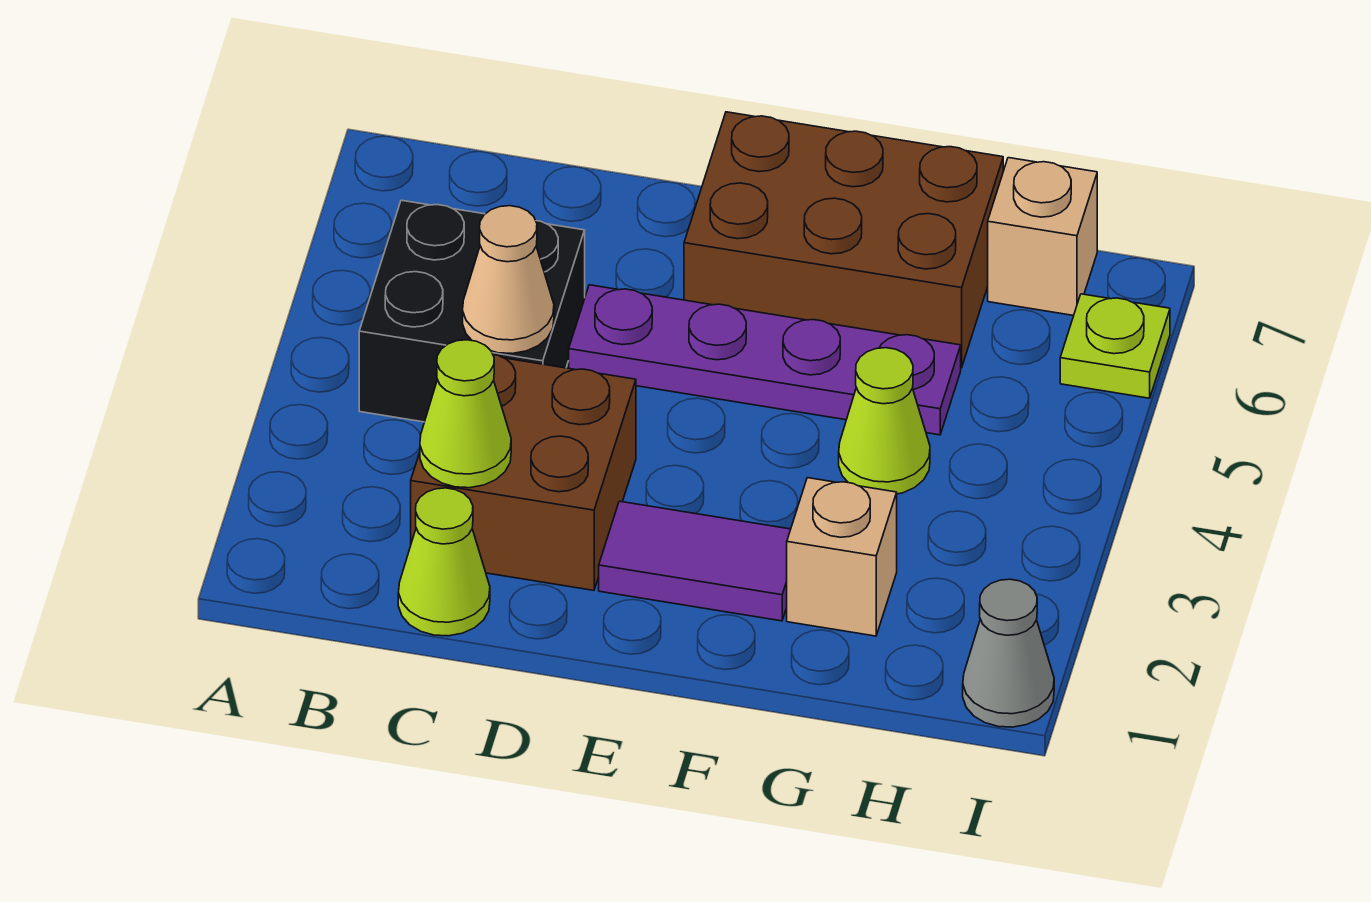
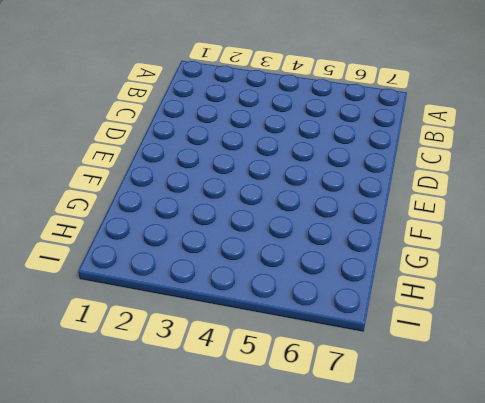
none -> black 2x2 brick [359,200,585,422]
none -> lime 1x1 cone [398,488,490,636]
none -> brown 2x2 brick [411,355,636,590]

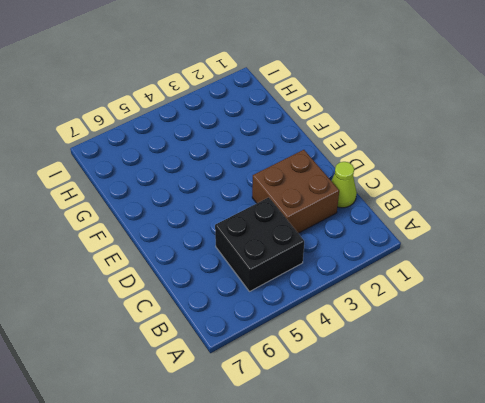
none -> purple 1x4 plate [569,285,961,435]
none -> purple 1x2 tile [599,501,791,621]
none -> brown 2x3 brick [684,112,1003,368]

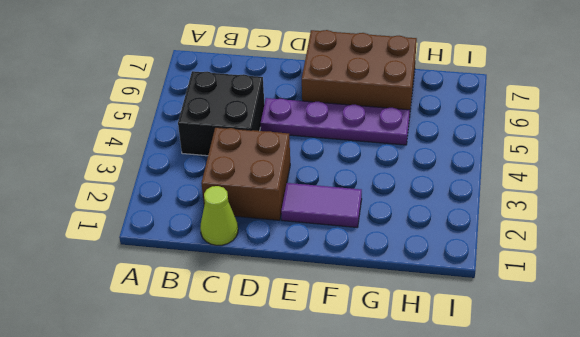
none -> tan 1x1 brick [787,478,897,636]
none -> lime 1x1 cone [839,348,930,494]
none -> tan 1x1 brick [988,158,1097,316]

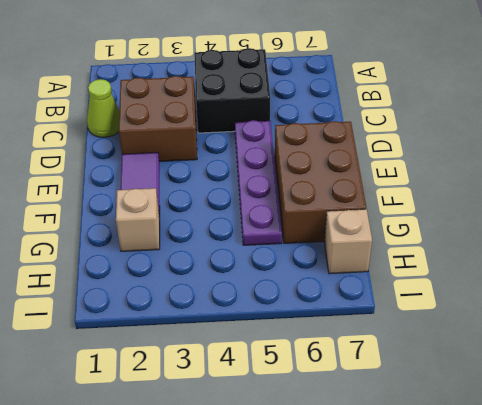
none -> lime 1x1 cone [839,348,930,494]
none -> grey 1x1 cone [963,579,1054,727]
none -> lime 1x1 plate [1060,294,1170,398]

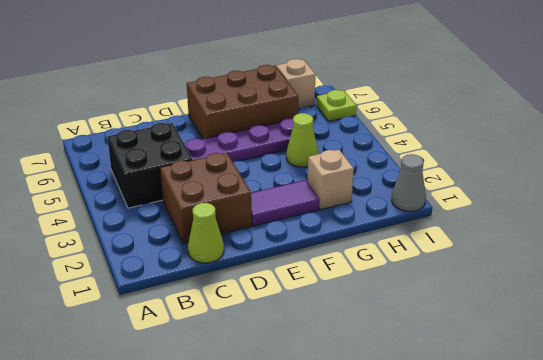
none -> lime 1x1 cone [420,340,511,488]
none -> tan 1x1 cone [463,206,554,354]

